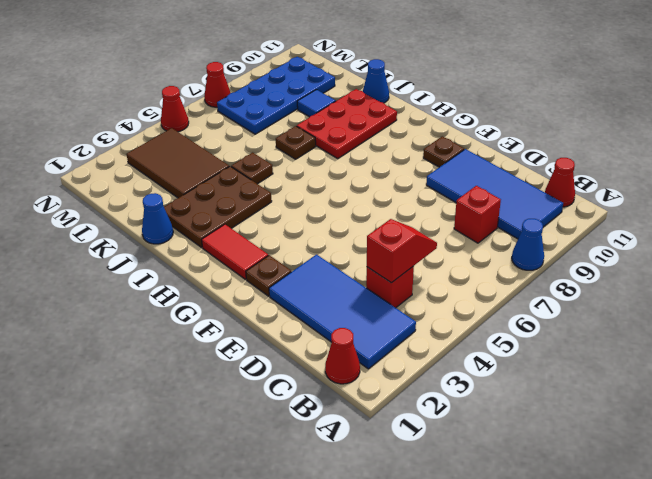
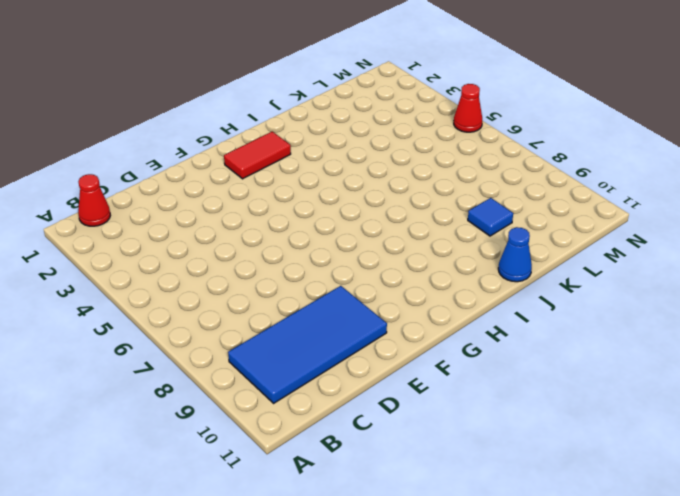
none -> blue 1x1 cone [512,219,544,270]
none -> blue 2x4 tile [269,255,416,369]
none -> red 1x1 cone [545,158,575,207]

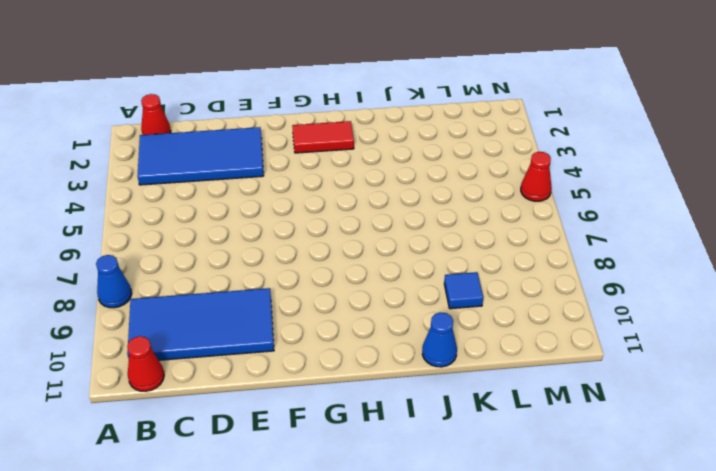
none -> red 1x1 brick [366,266,414,308]
none -> red 1x1 brick [454,186,501,243]
none -> brown 1x1 plate [246,255,291,296]

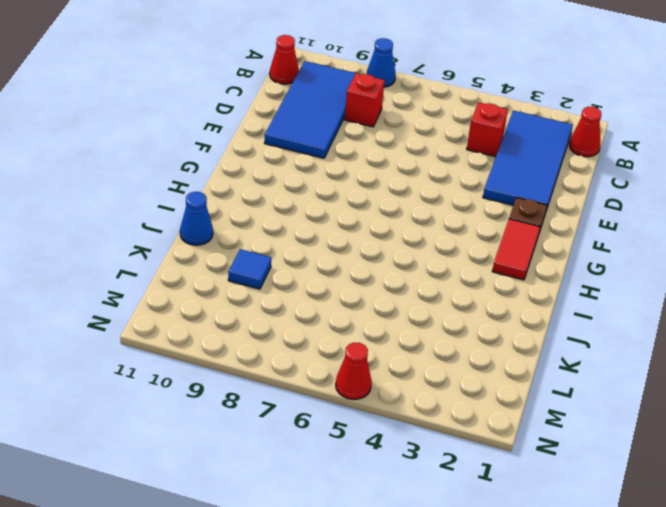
none -> brown 1x1 plate [423,136,464,167]
none -> brown 2x3 plate [164,166,272,247]
none -> red 2x3 plate [297,89,397,158]

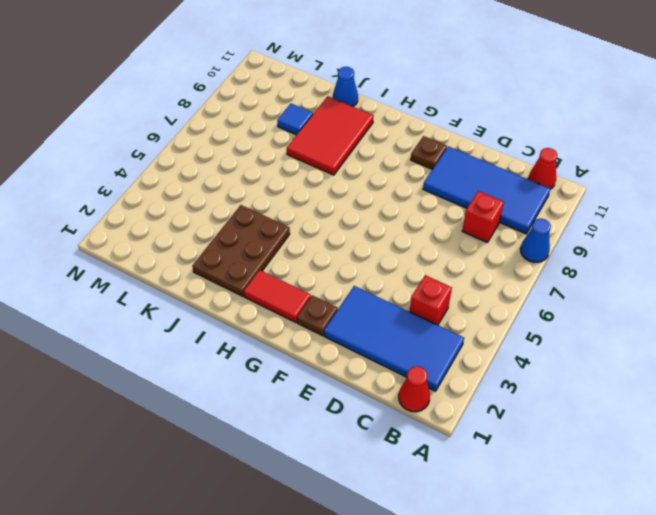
red 2x3 tile [287,96,374,175] -> red 2x3 plate [297,89,397,158]
none -> blue 1x1 cone [142,193,173,244]
none -> brown 1x1 plate [231,152,273,184]
none -> brown 1x1 plate [276,126,316,159]

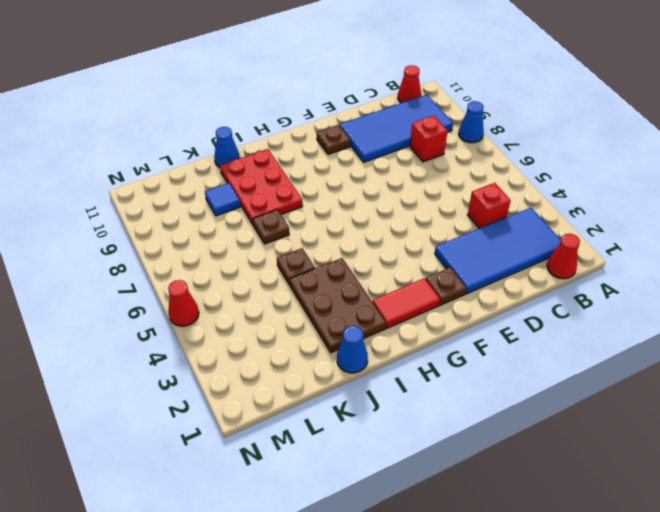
none -> brown 2x3 tile [127,128,229,198]
none -> blue 2x4 plate [217,57,335,134]
none -> red 1x1 cone [204,62,231,107]

